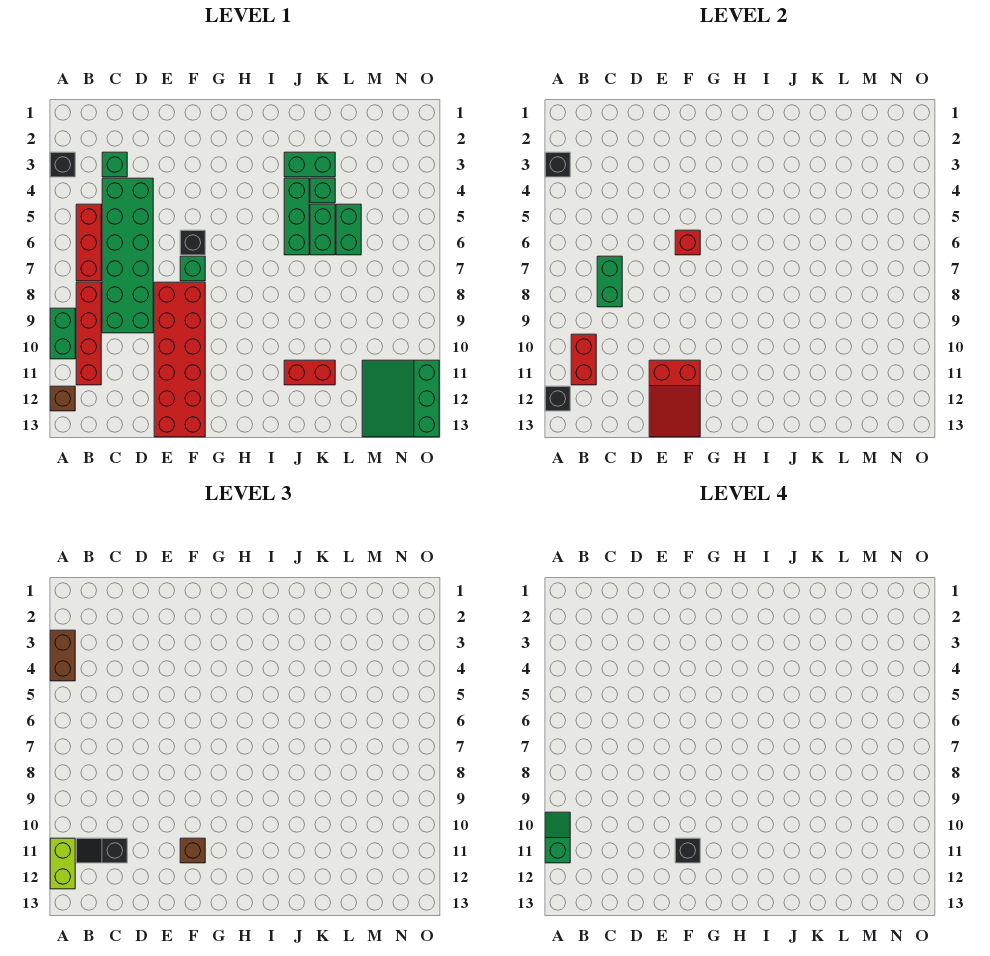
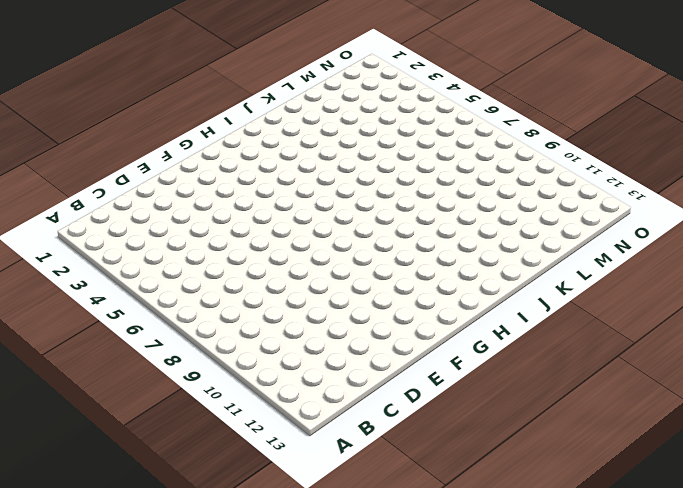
none -> black 1x1 brick [50,152,75,177]
none -> green 1x2 brick [50,308,75,359]
none -> brown 1x1 brick [50,386,75,411]

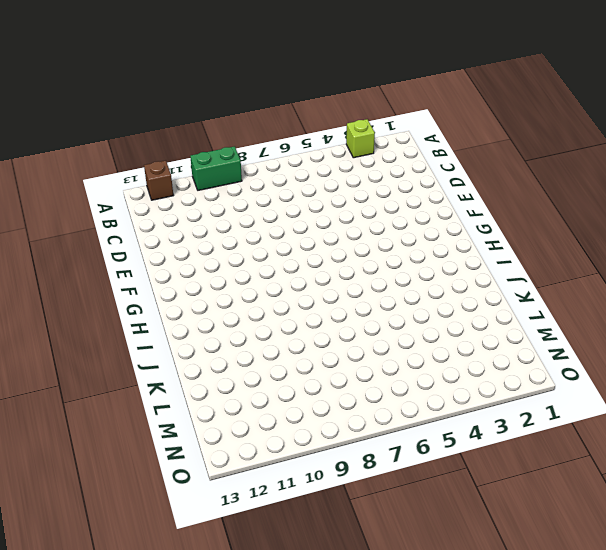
lime 1x1 brick [346,119,375,158] -> black 1x1 brick [50,152,75,177]
none -> red 1x3 brick [76,204,101,281]
none -> red 1x4 brick [76,282,101,385]
none -> green 1x1 brick [102,152,127,177]

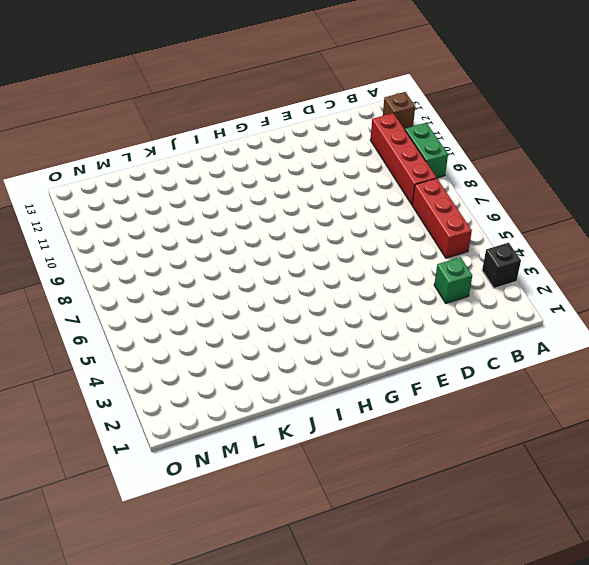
none -> green 2x6 brick [102,178,153,333]
none -> red 2x6 brick [154,282,205,437]
none -> black 1x1 brick [180,230,205,255]

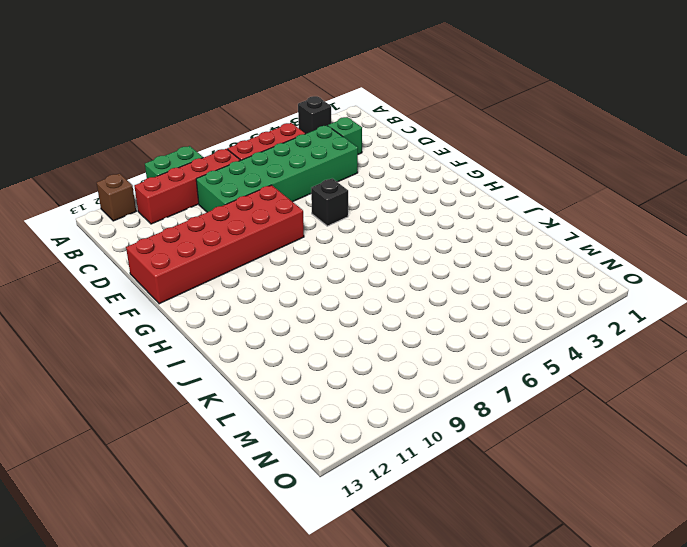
none -> green 1x1 brick [180,256,205,281]
none -> green 1x2 brick [284,152,335,177]
none -> green 1x3 brick [284,178,309,255]

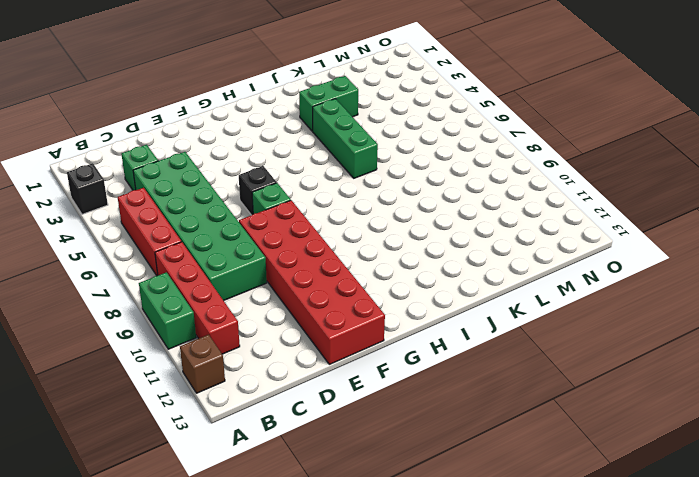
none -> red 1x2 brick [284,360,335,385]
none -> green 1x1 brick [310,178,335,203]
none -> green 1x2 brick [310,204,335,255]

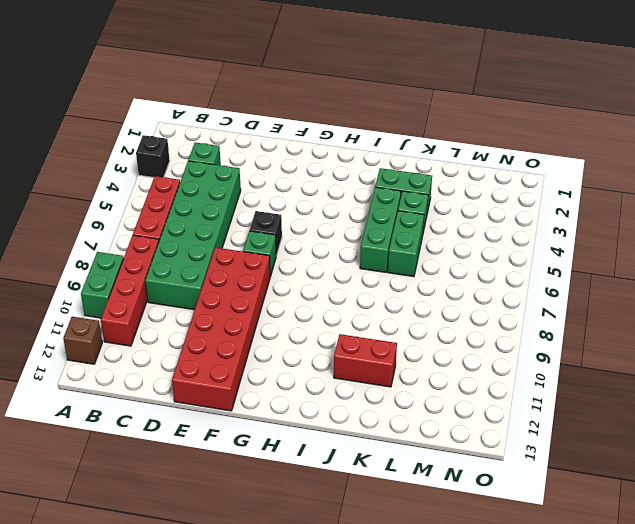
none -> green 1x2 brick [336,204,361,255]
none -> green 3x3 slope [362,360,439,437]
none -> black 1x1 brick [545,152,570,177]

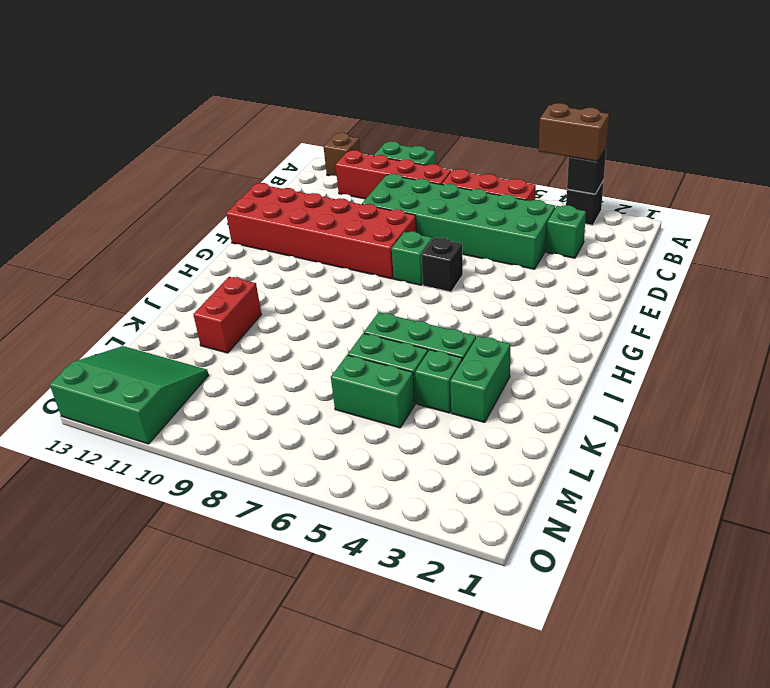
none -> black 1x1 brick [545,386,570,411]
none -> red 1x2 brick [571,334,596,385]
none -> green 1x2 brick [597,256,622,307]

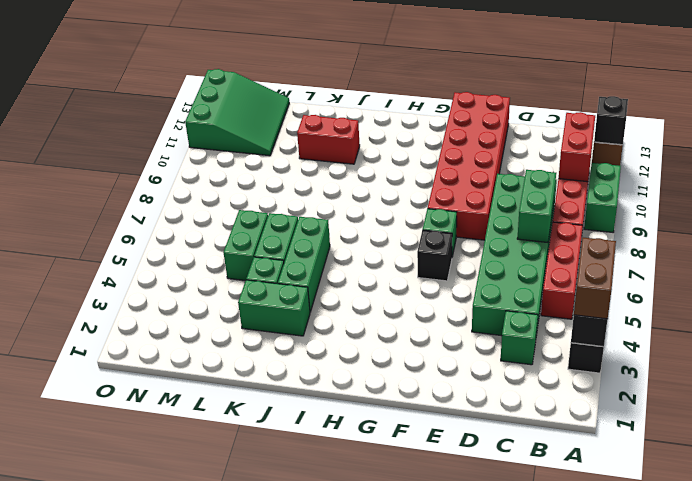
none -> red 2x3 slope [649,360,700,437]
none -> red 1x1 brick [675,230,700,255]
none -> lime 1x2 brick [50,838,75,889]

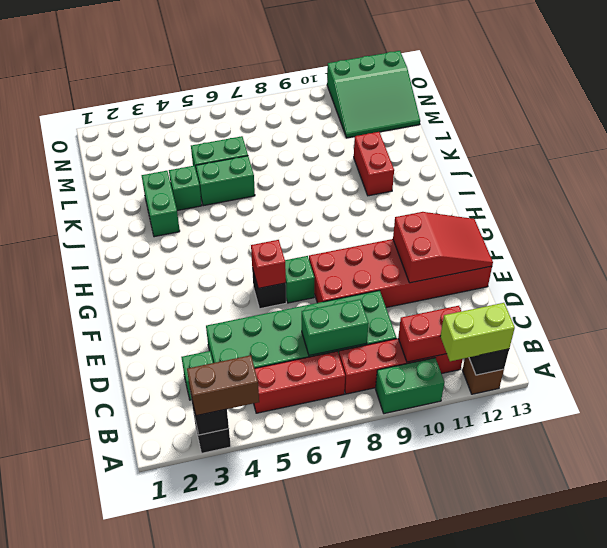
none -> green 1x3 brick [284,178,309,255]
none -> black 1x2 slope [76,838,127,863]
none -> brown 1x1 brick [180,838,205,863]

